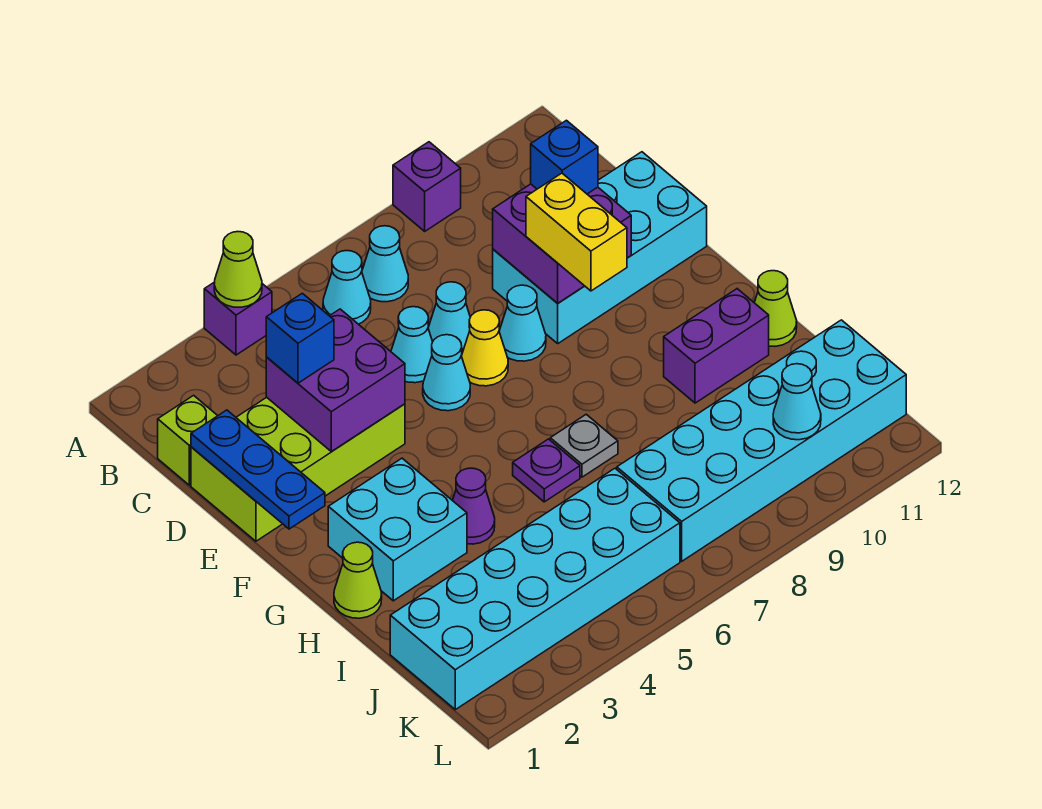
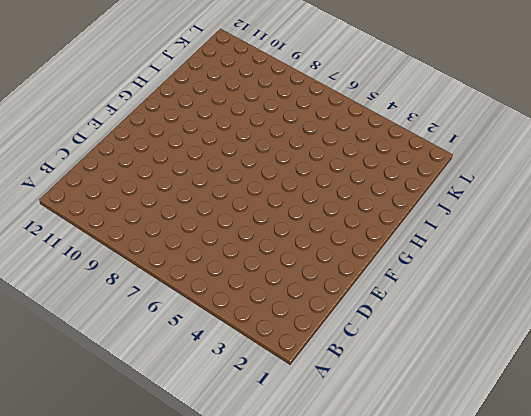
none -> purple 1x1 brick [204,282,272,355]
none -> purple 1x1 brick [393,142,461,231]
none -> cyan 1x1 cone [323,251,371,324]

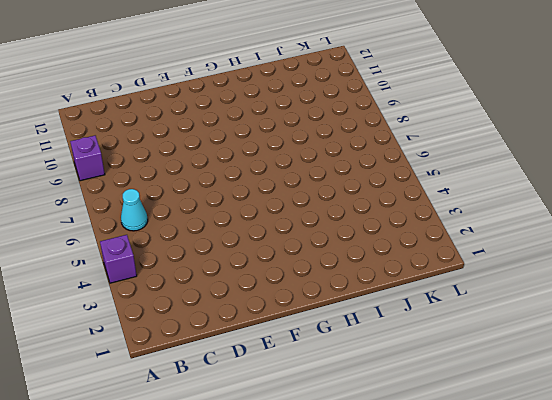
none -> cyan 1x1 cone [362,226,408,302]
none -> lime 1x1 brick [158,395,218,485]
none -> lime 2x4 brick [191,397,405,541]

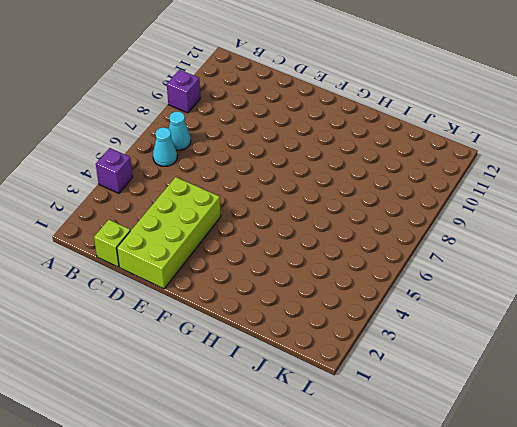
none -> cyan 1x1 cone [391,307,432,383]
none -> cyan 1x1 cone [428,282,470,356]
none -> cyan 2x4 brick [493,152,707,343]

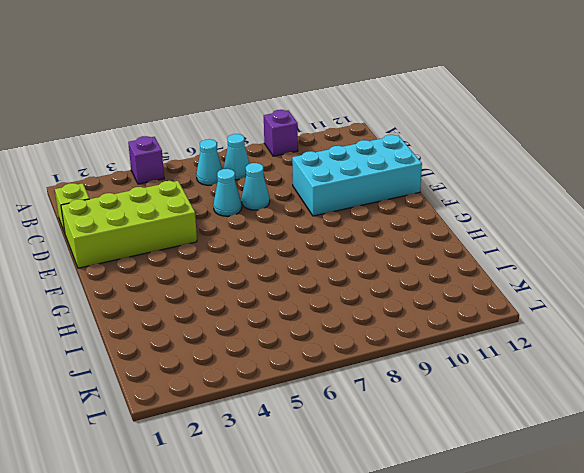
none -> cyan 1x1 cone [423,335,470,411]
none -> yellow 1x1 cone [462,310,508,386]
none -> cyan 1x1 cone [499,285,546,361]

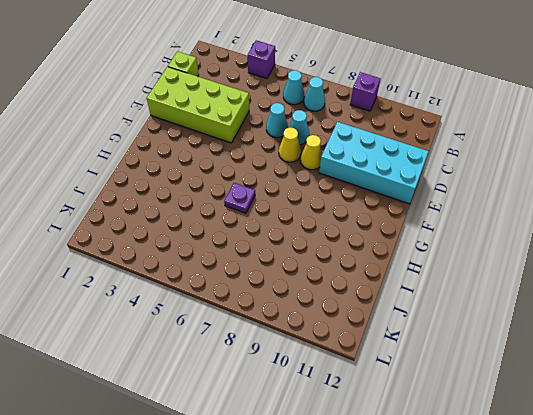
yellow 1x1 cone [300,135,322,170] -> cyan 1x1 cone [499,285,546,361]
none -> cyan 1x1 cone [423,335,470,411]
none -> cyan 2x2 brick [328,458,467,601]
none -> lime 1x1 cone [334,542,382,618]

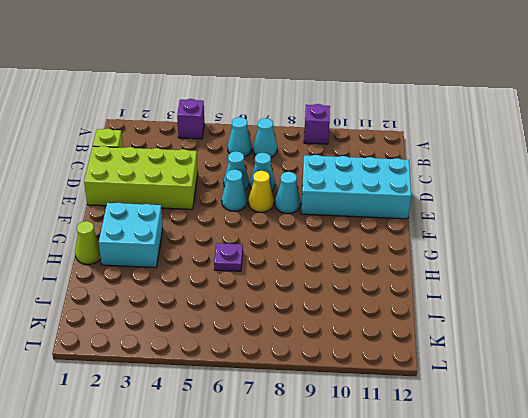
none -> purple 1x1 cone [452,468,495,544]
none -> grey 1x1 plate [550,414,618,477]
none -> purple 1x2 brick [664,289,769,403]

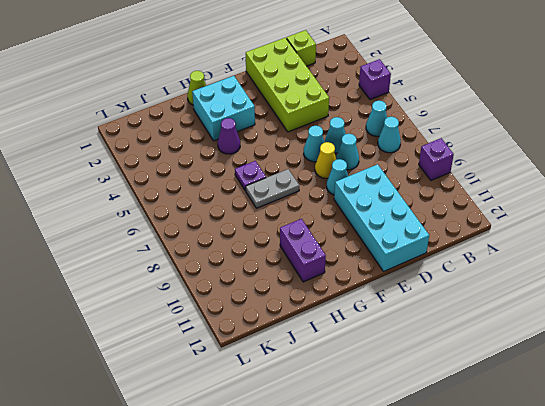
grey 1x2 plate [246,169,299,208] -> grey 1x1 plate [550,414,618,477]
none -> lime 1x1 cone [754,271,797,346]
none -> cyan 2x6 brick [390,468,680,710]
none -> cyan 2x6 brick [617,320,906,561]

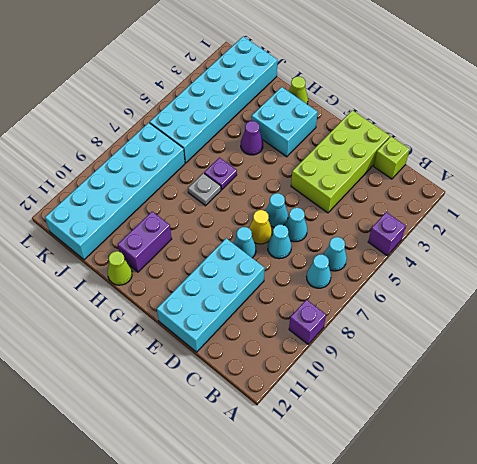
none -> lime 1x1 cone [214,232,262,307]
none -> blue 1x3 plate [191,410,325,529]
none -> purple 2x2 brick [266,309,405,451]

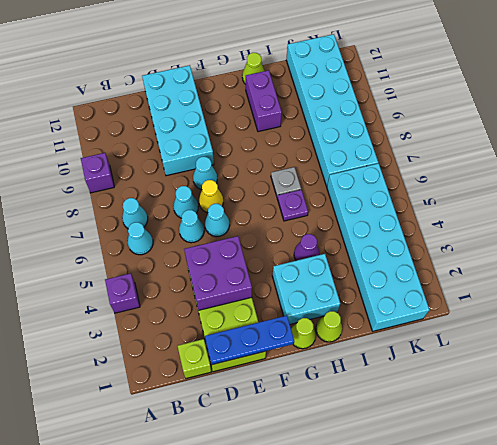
lime 1x1 cone [291,318,316,349] -> lime 1x1 cone moved to [214,232,262,307]
none -> purple 2x2 brick [493,184,631,303]
none -> cyan 1x1 cone [773,364,821,440]
none -> blue 1x1 brick [266,293,334,383]

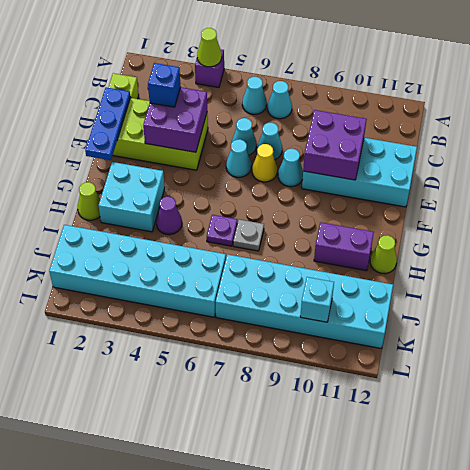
cyan 1x1 brick [300,277,334,322] -> cyan 1x1 cone [773,364,821,440]
none -> purple 1x1 brick [393,142,461,231]
none -> blue 1x1 brick [531,120,598,194]
none -> yellow 1x2 brick [526,173,627,291]

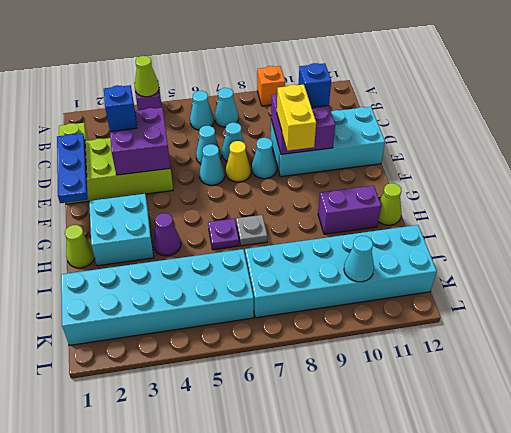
orange 1x1 brick [257,66,285,106] -> purple 1x1 brick [393,142,461,231]

